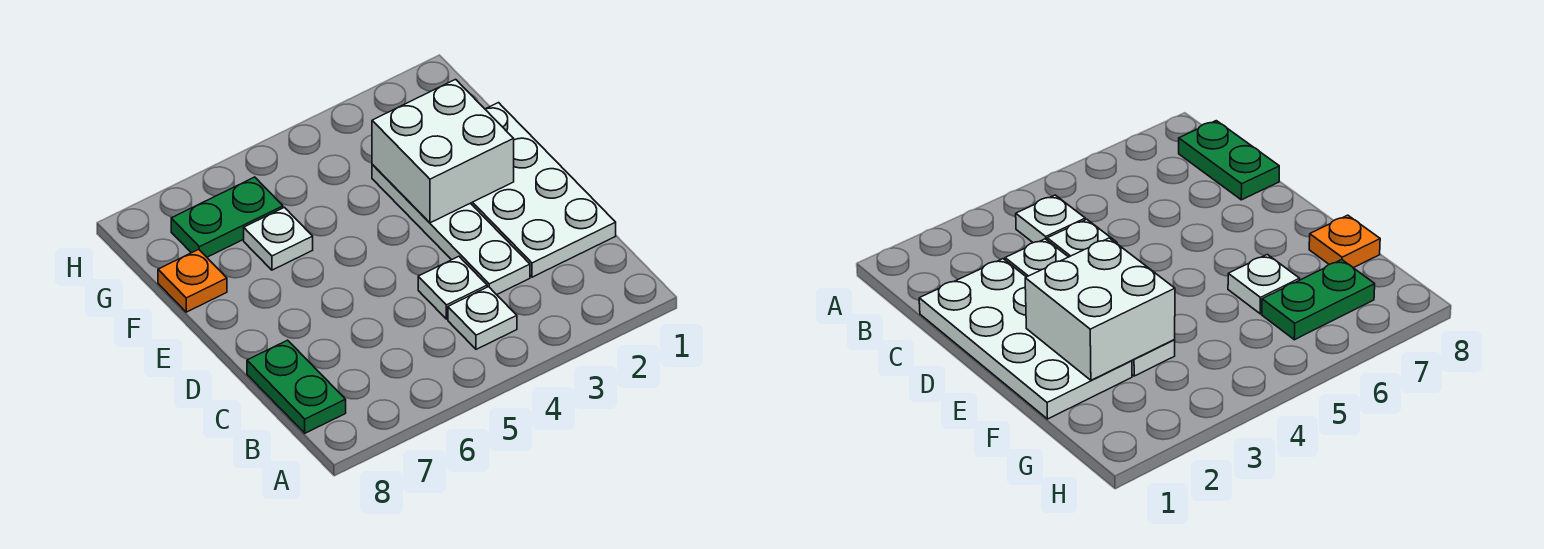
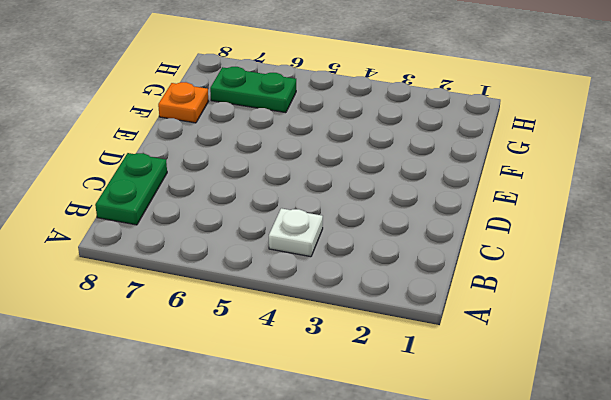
none -> white 2x4 plate [471,103,616,277]
none -> white 1x4 plate [372,165,530,295]

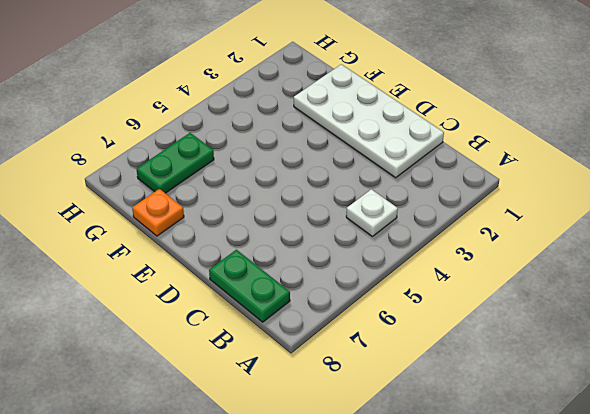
none -> white 1x4 plate [372,165,530,295]
none -> white 1x1 plate [418,256,487,319]

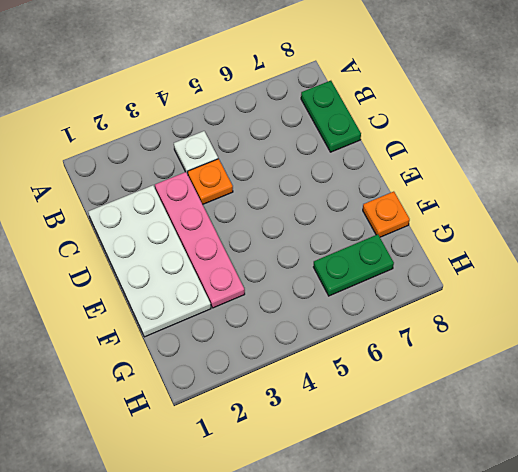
pink 1x4 plate [155,172,245,308] -> white 1x4 plate [372,165,530,295]
orange 1x1 plate [188,159,233,205] -> white 1x1 plate [418,256,487,319]
none -> white 1x1 plate [244,207,313,270]
none -> white 2x2 brick [372,79,514,223]

